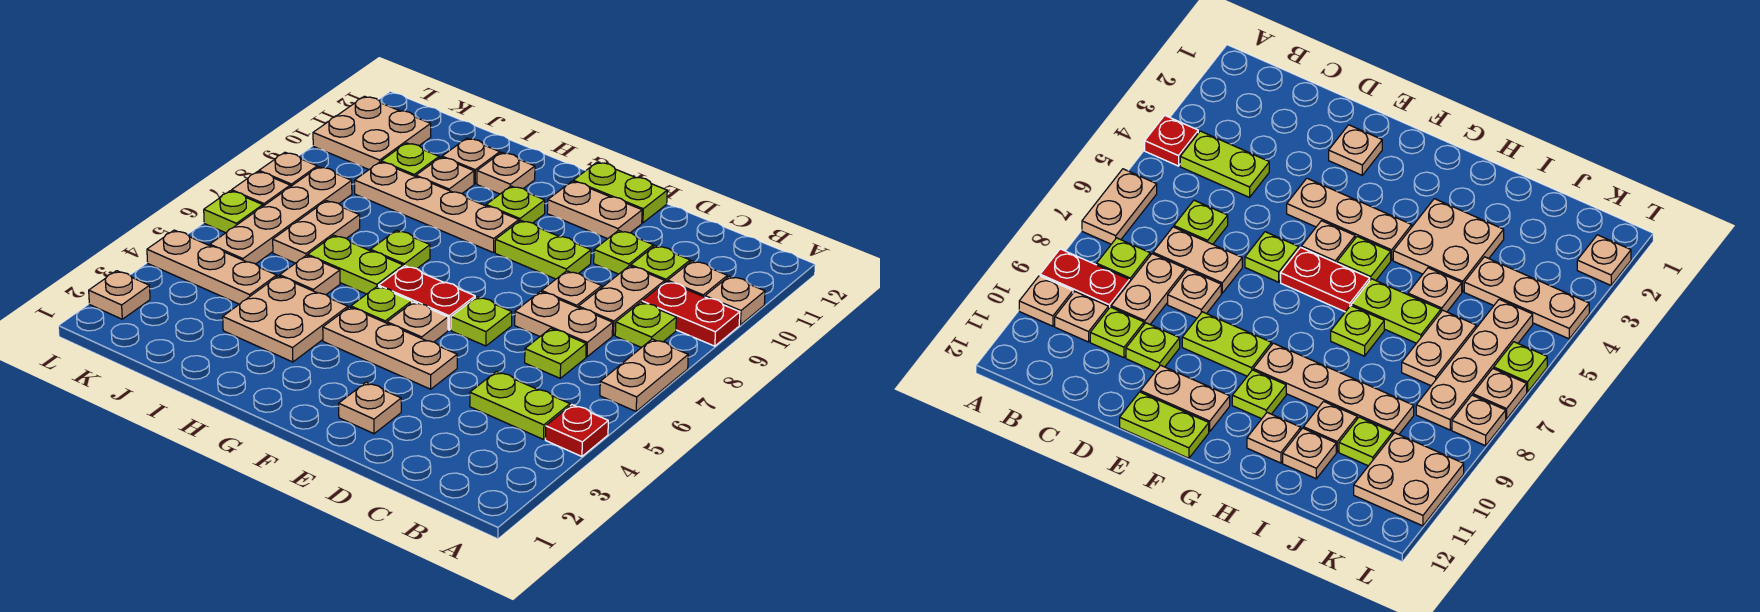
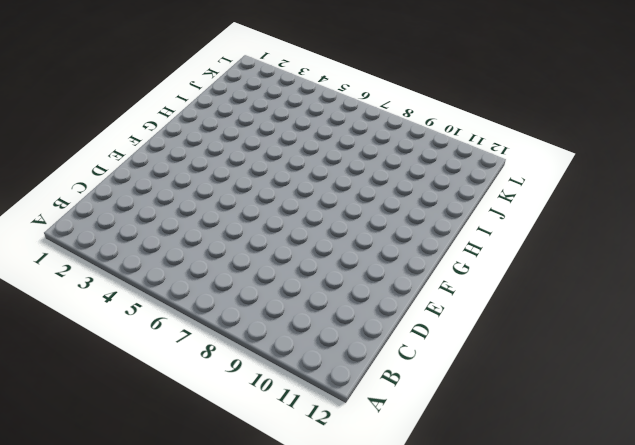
none -> red 1x1 plate [545,405,608,456]
none -> tan 1x2 plate [600,339,688,411]
none -> red 1x2 plate [642,281,740,346]
none -> tan 1x1 plate [705,276,765,325]

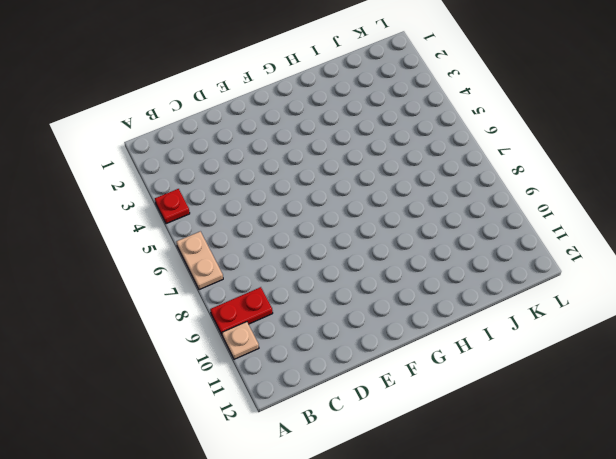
none -> lime 1x2 plate [470,371,570,439]
none -> lime 1x1 plate [615,302,676,348]
none -> tan 1x1 plate [668,261,727,297]
none -> lime 1x1 plate [525,328,586,378]

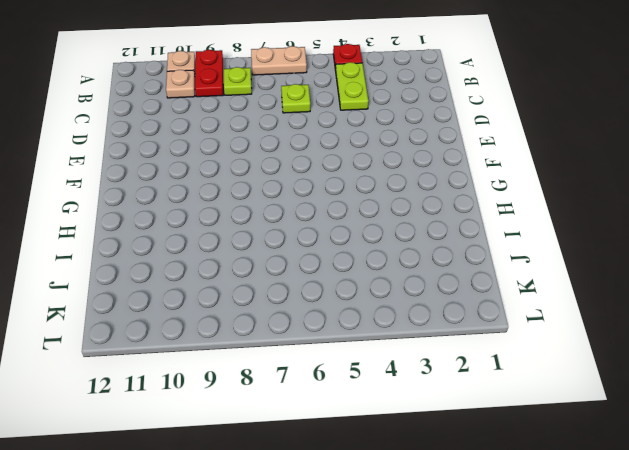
none -> tan 1x2 plate [515,292,613,357]
none -> tan 1x2 plate [578,266,665,335]
none -> lime 1x1 plate [631,246,690,282]
none -> tan 1x1 plate [542,271,602,307]

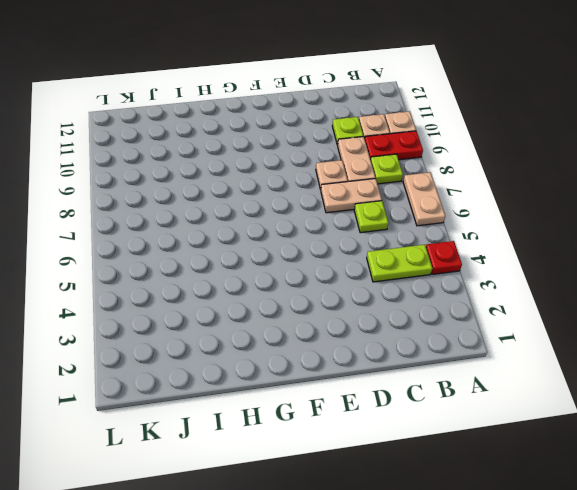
none -> lime 1x1 plate [594,230,653,274]
none -> tan 1x1 plate [339,382,401,434]
none -> tan 1x3 plate [323,307,457,389]
none -> lime 1x1 plate [451,297,512,346]

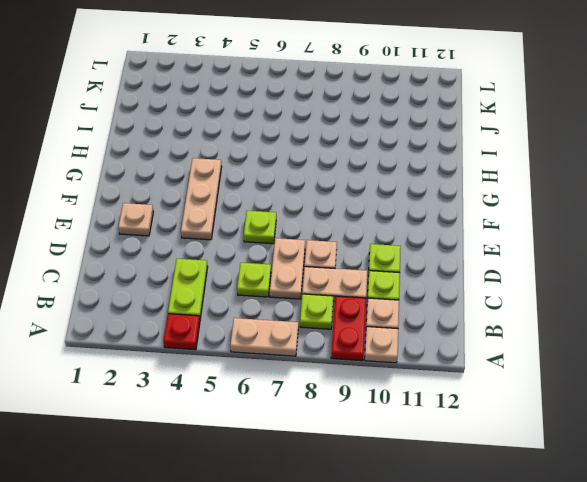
none -> lime 1x2 plate [495,220,591,279]
none -> tan 1x2 plate [547,181,642,239]
none -> lime 1x2 plate [573,162,667,223]
none -> tan 1x1 plate [387,302,448,342]

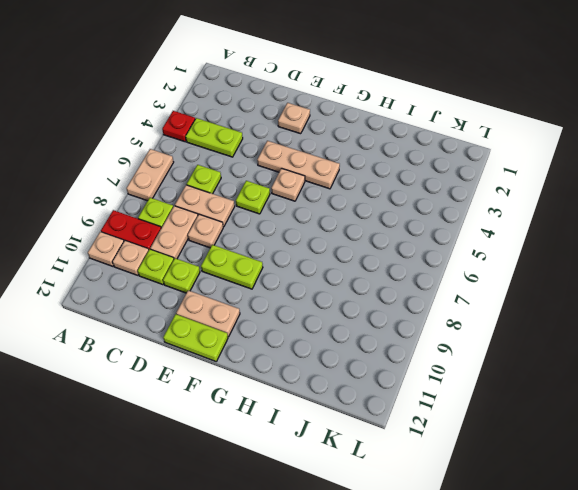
none -> red 1x2 plate [379,266,475,330]
none -> lime 1x1 plate [351,286,412,323]
none -> tan 1x4 plate [355,162,519,253]
none -> lime 1x1 plate [486,186,545,223]

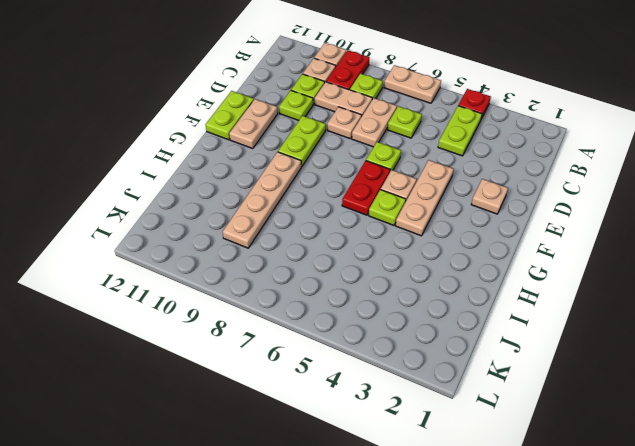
none -> lime 1x1 plate [486,186,545,223]
none -> tan 2x2 plate [223,276,348,362]
none -> lime 1x2 plate [308,235,403,294]
none -> lime 1x1 plate [370,230,430,269]

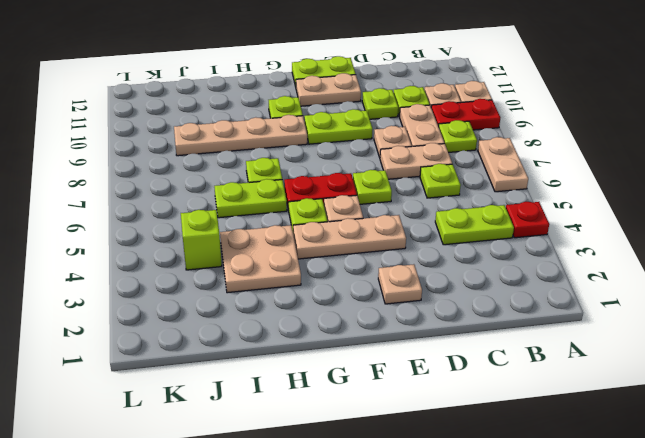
lime 1x1 brick [181,210,222,270] -> tan 1x3 plate [147,230,277,304]
none -> tan 1x1 plate [477,152,535,194]
none -> tan 1x1 plate [280,255,340,294]
none -> tan 1x1 plate [416,157,474,193]
none -> tan 1x1 plate [442,138,500,184]

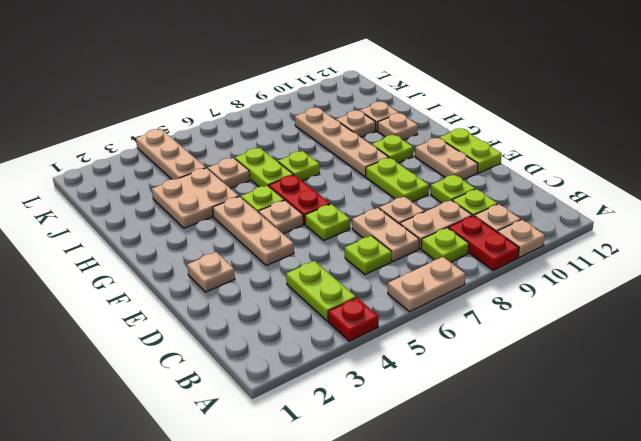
none -> tan 1x2 plate [273,201,360,263]
none -> lime 1x1 plate [381,143,439,177]
none -> tan 1x4 plate [210,167,352,264]
none -> tan 2x2 plate [313,96,431,170]

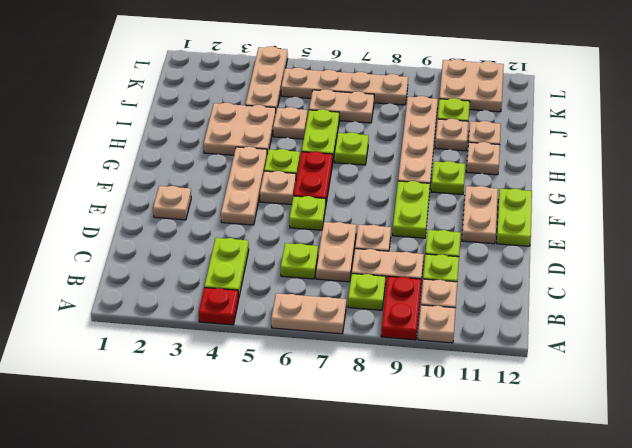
none -> tan 1x1 plate [89,271,150,319]
none -> lime 1x1 plate [204,191,263,233]
none -> tan 1x1 plate [232,171,290,206]
none -> tan 1x1 plate [259,152,317,187]

